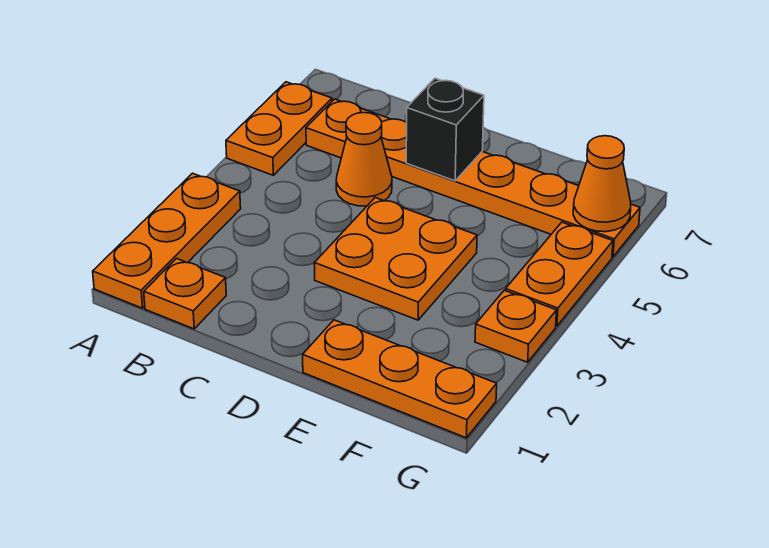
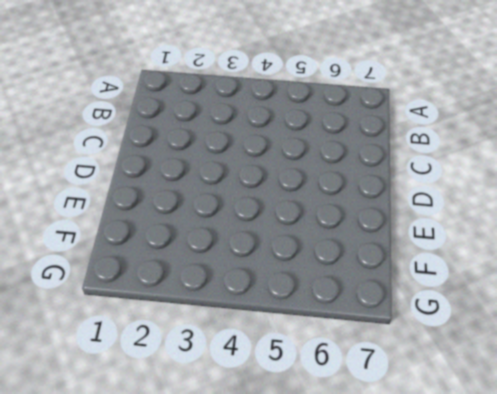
none -> orange 1x3 plate [93,173,241,308]
none -> orange 1x2 plate [226,82,332,175]

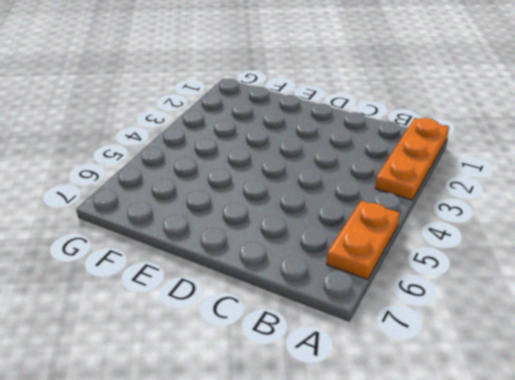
none -> orange 1x1 plate [144,259,226,329]
none -> orange 1x6 plate [306,99,640,257]

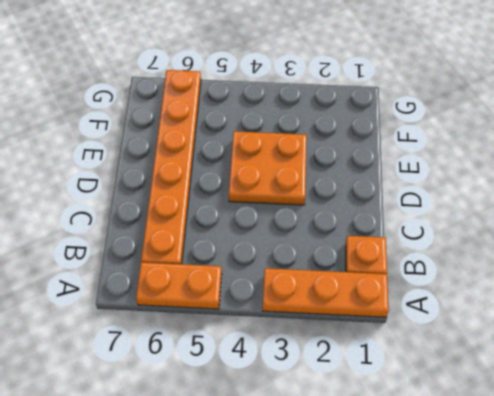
none -> orange 1x1 cone [336,113,392,206]
none -> orange 1x3 plate [303,320,497,438]

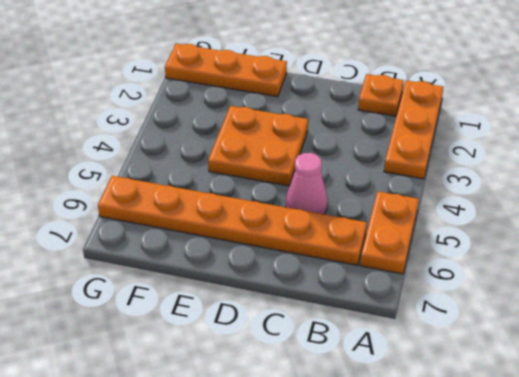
pink 1x1 cone [286,153,328,214] -> orange 1x1 cone [336,113,392,206]
none -> orange 1x1 plate [475,290,557,362]
none -> orange 1x2 plate [506,222,613,326]

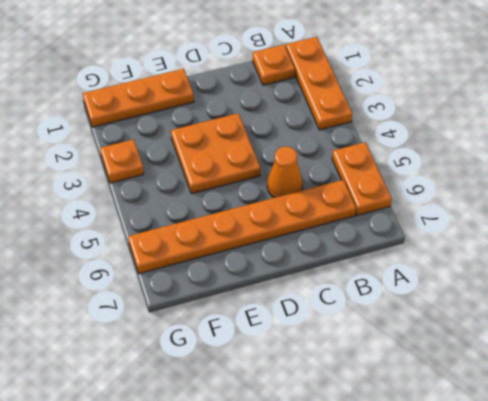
none -> orange 1x2 plate [506,222,613,326]
none -> black 1x1 brick [406,78,484,181]

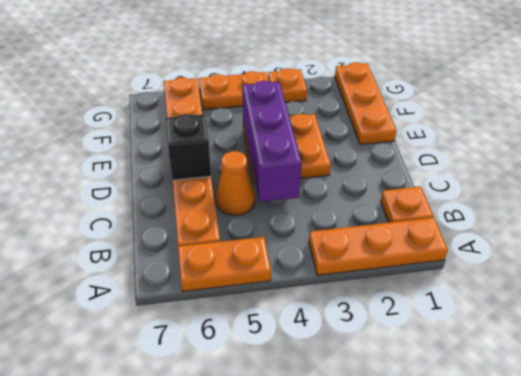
purple 1x3 brick [243,81,302,202] -> none
none -> orange 1x1 cone [573,136,631,232]

